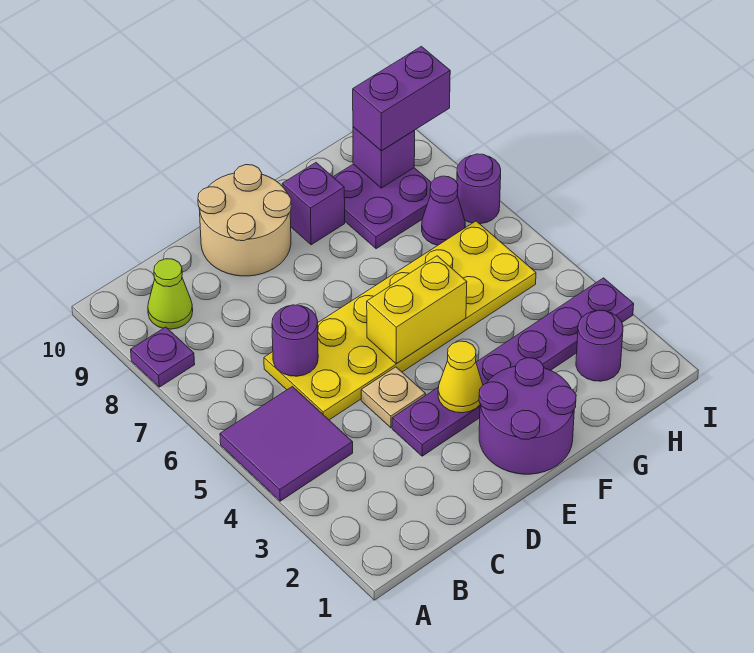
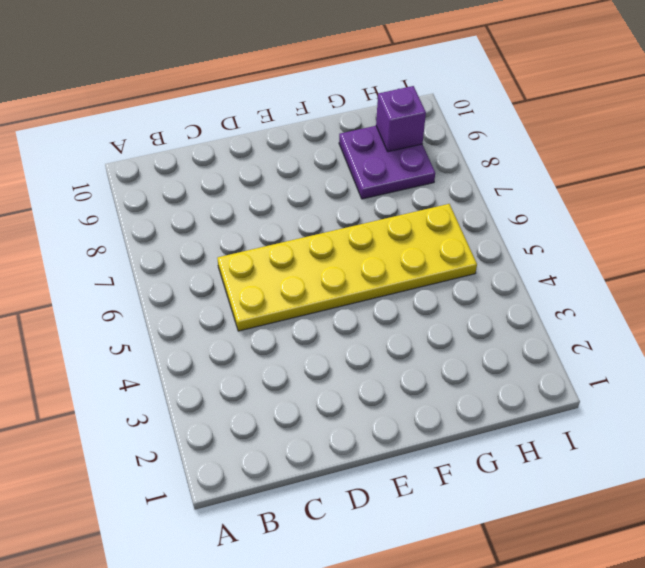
none -> purple 2x2 tile [220,387,353,501]
none -> purple 1x1 plate [131,327,195,387]
none -> lime 1x1 cone [148,259,193,329]

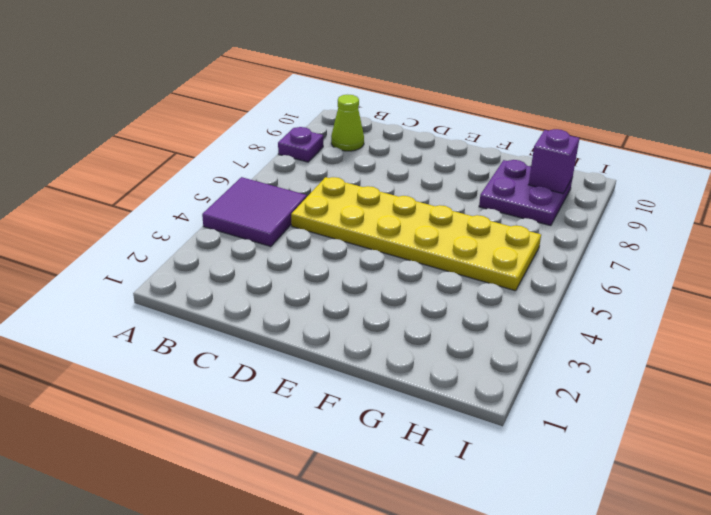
none -> purple 1x6 plate [392,278,634,456]
none -> tan 1x1 plate [361,367,425,428]
none -> tan 2x2 round brick [198,165,291,276]

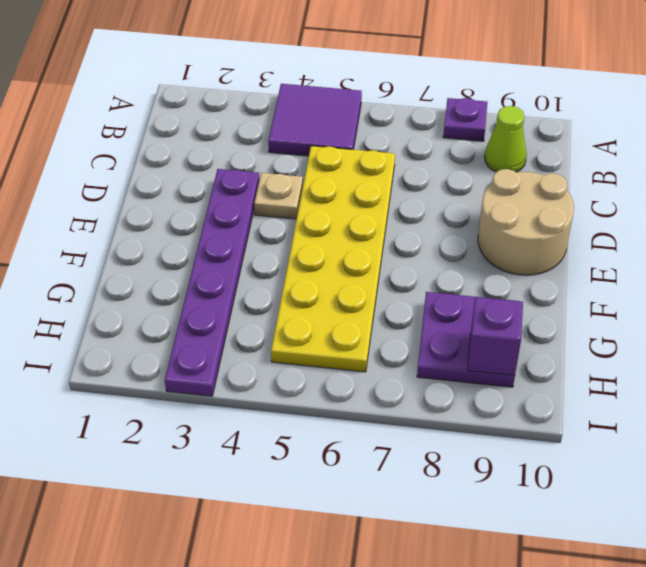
none -> purple 2x2 round brick [479,358,576,474]
none -> purple 1x1 brick [282,163,345,245]
none -> purple 1x1 round brick [576,310,623,381]

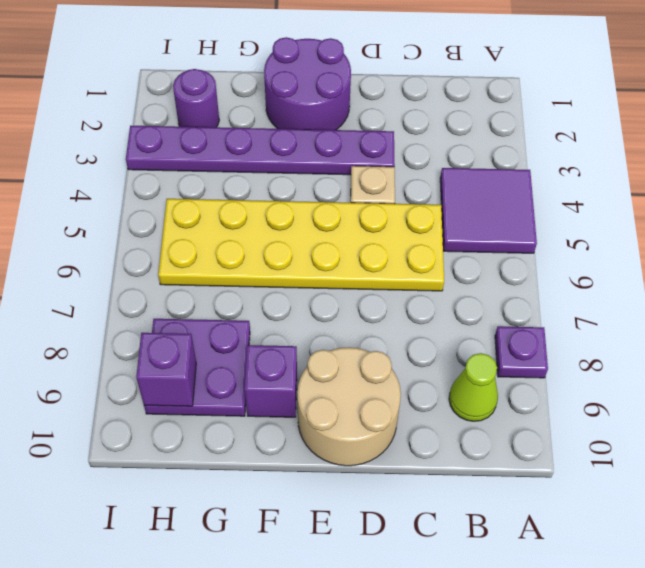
none -> purple 1x1 cone [422,176,465,245]
none -> purple 1x1 round brick [457,154,501,224]
none -> purple 1x1 round brick [272,305,318,376]

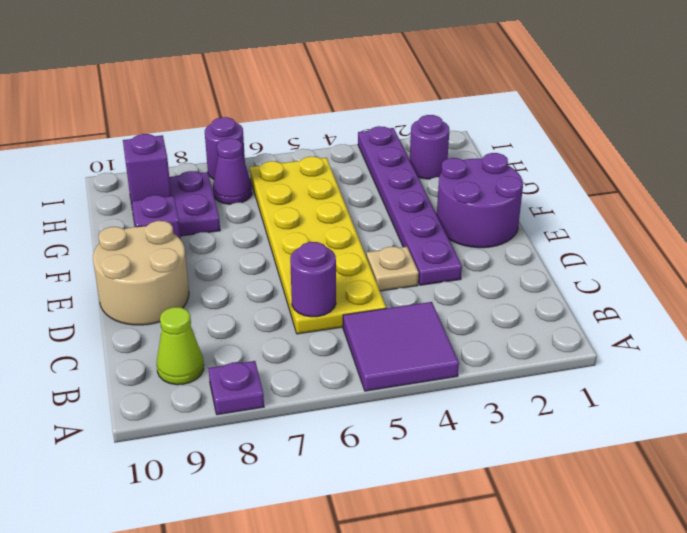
none -> yellow 1x1 cone [438,341,483,413]
none -> yellow 1x2 brick [367,256,467,364]
none -> purple 1x2 brick [353,46,450,151]

